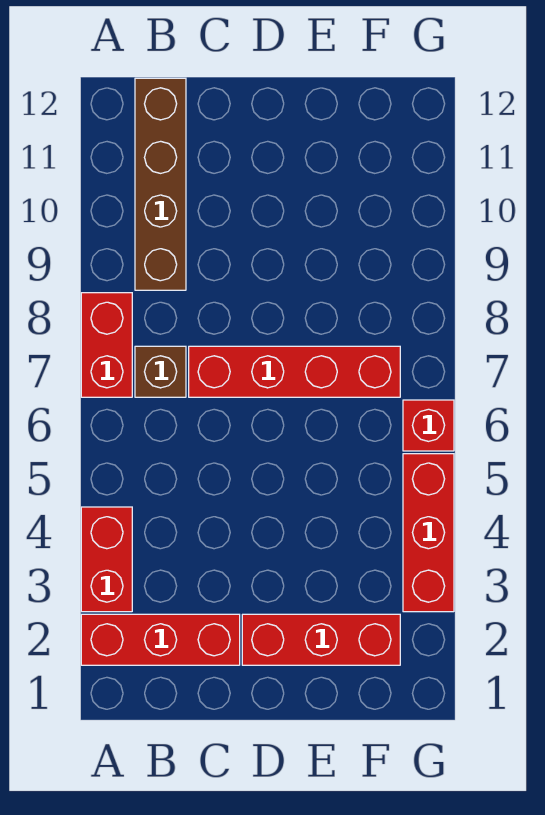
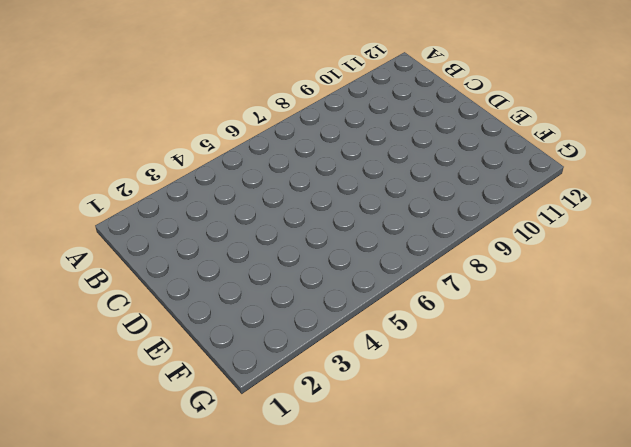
none -> red 1x3 brick [81,614,240,665]
none -> red 1x2 brick [81,507,132,612]

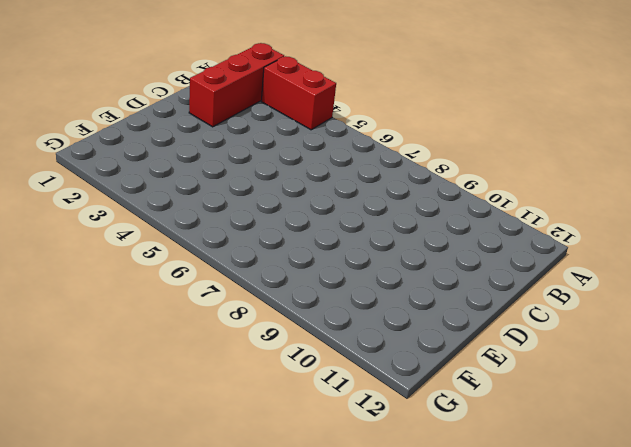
none -> red 1x2 brick [81,293,132,397]
none -> brown 1x1 brick [135,346,186,397]

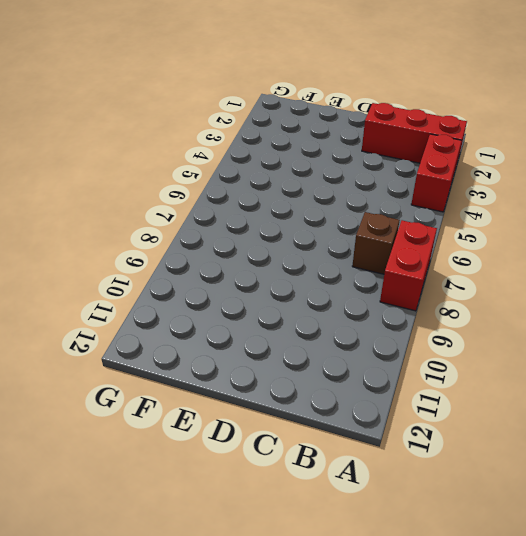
none -> brown 1x4 brick [135,78,186,290]
none -> red 1x4 brick [189,346,400,397]

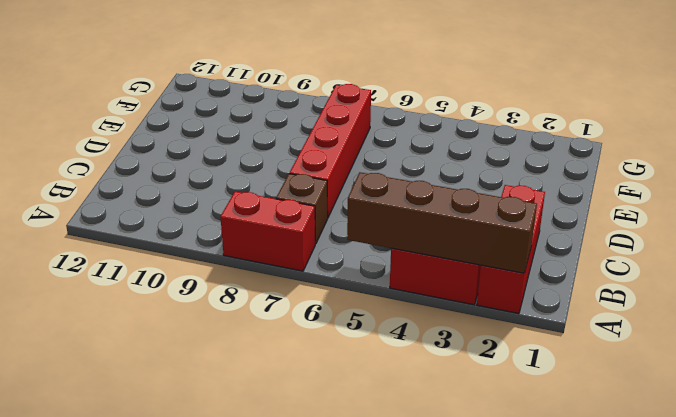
brown 1x4 brick [347,172,537,273] -> brown 1x4 brick moved to [135,78,186,290]
none -> red 1x3 brick [242,614,400,665]
none -> red 1x3 brick [403,454,454,612]

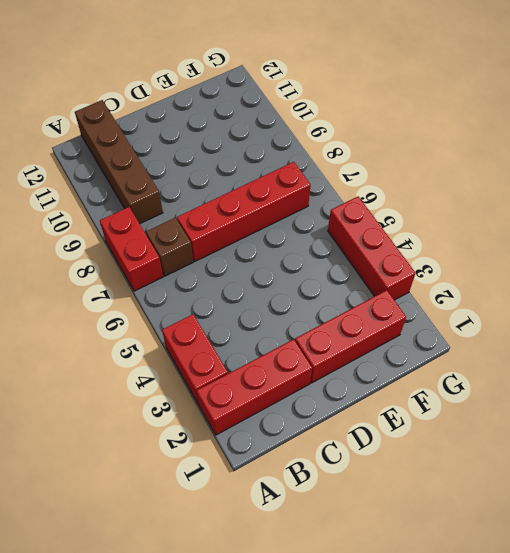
none -> red 1x1 brick [403,400,454,451]

